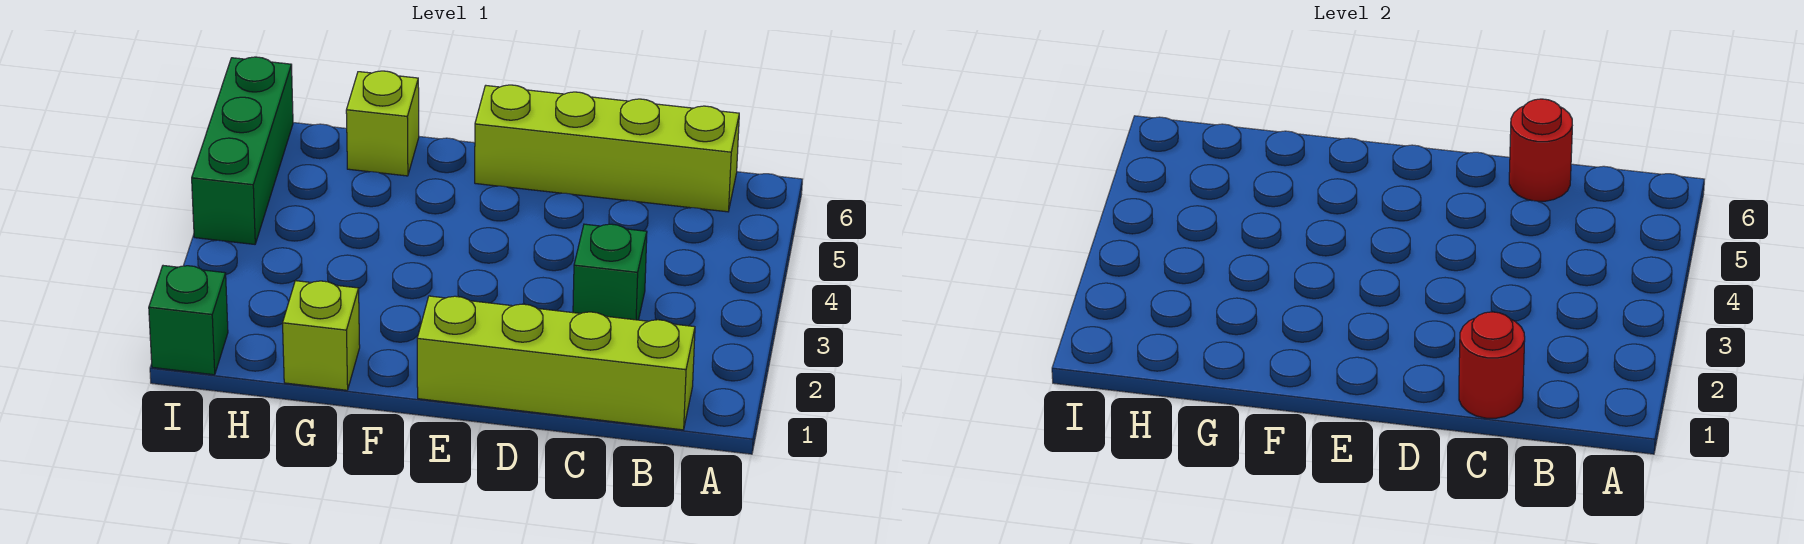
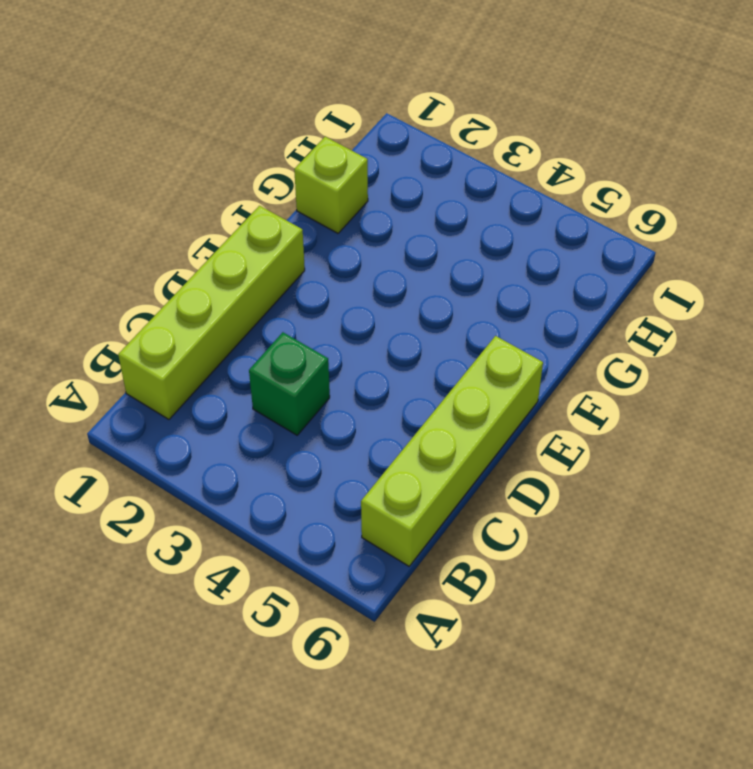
none -> lime 1x1 brick [346,71,419,176]
none -> green 1x1 brick [149,266,228,375]

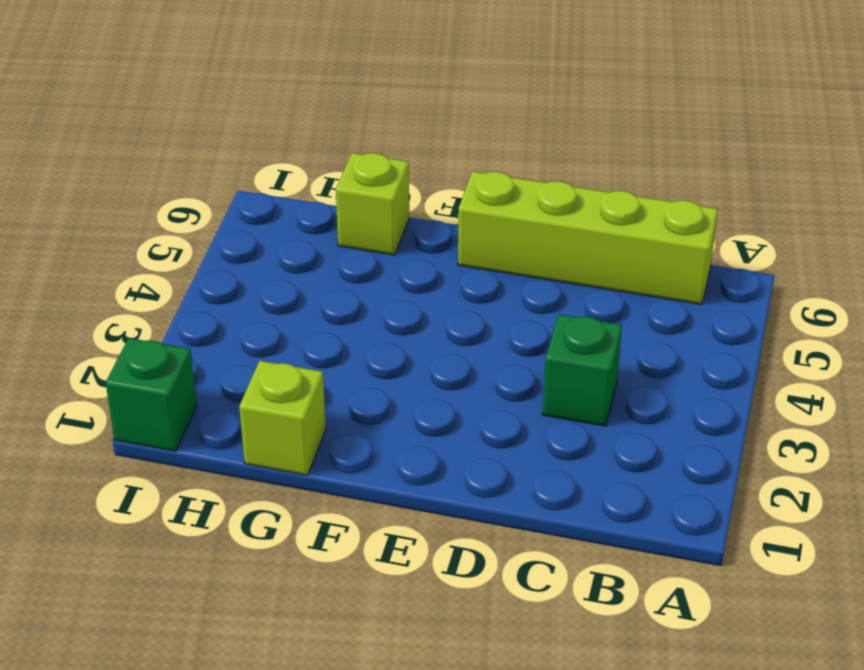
none -> lime 1x4 brick [417,296,695,430]
none -> green 1x3 brick [192,57,293,244]

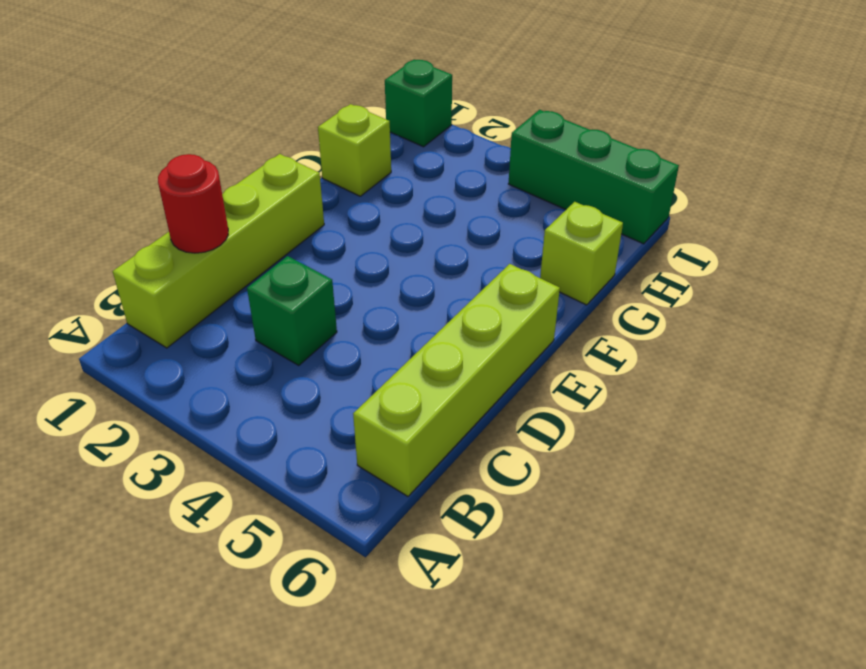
none -> red 1x1 round brick [1509,99,1572,201]

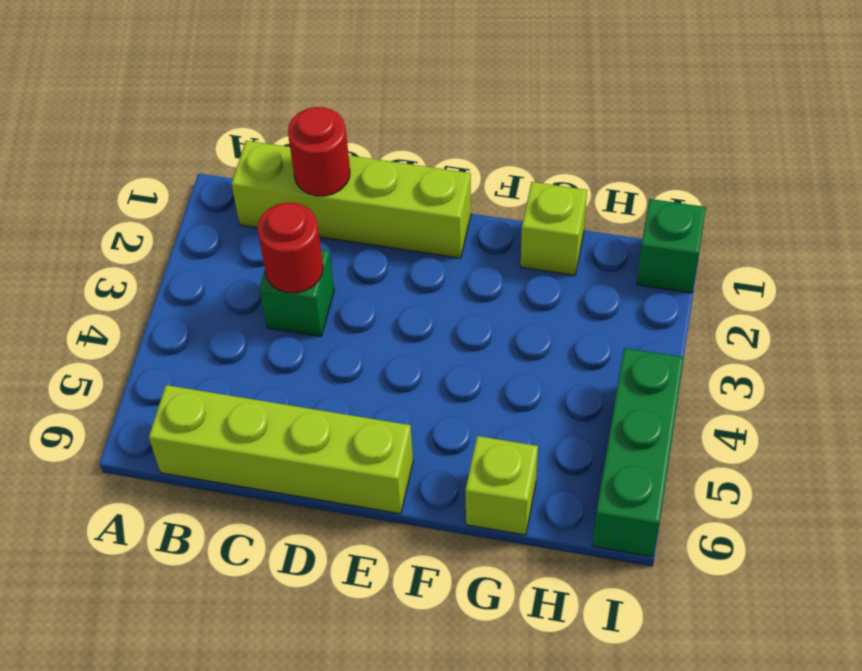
red 1x1 round brick [258,203,323,293] -> red 1x1 round brick moved to [1509,99,1572,201]

